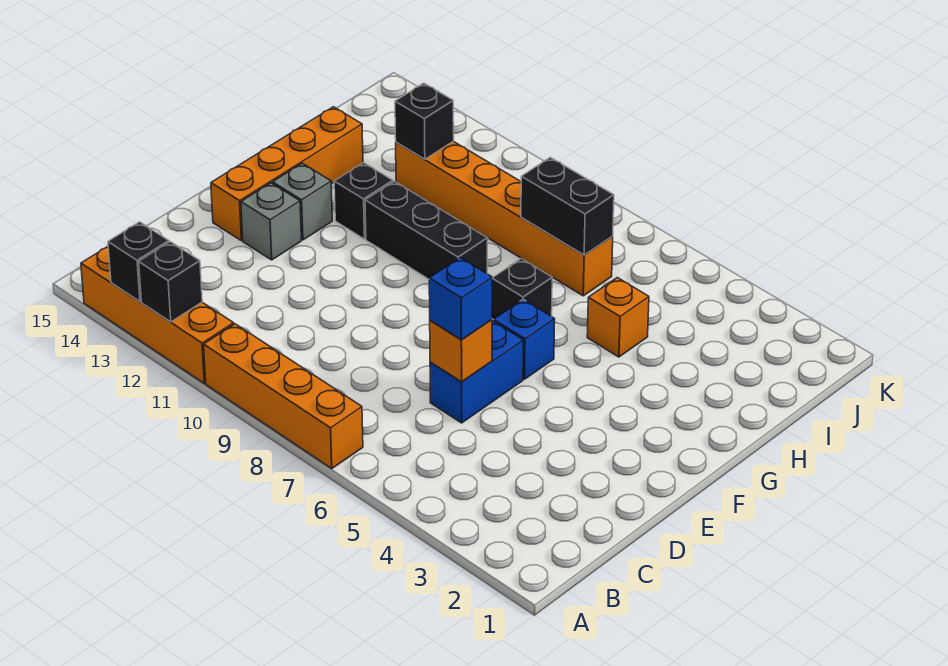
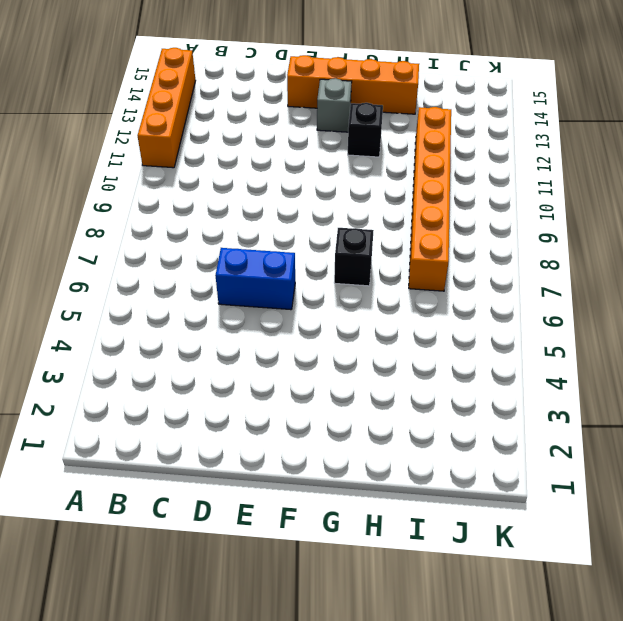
none -> orange 1x4 brick [204,324,363,468]
none -> grey 1x1 brick [241,183,301,260]
none -> blue 1x1 brick [494,299,555,379]

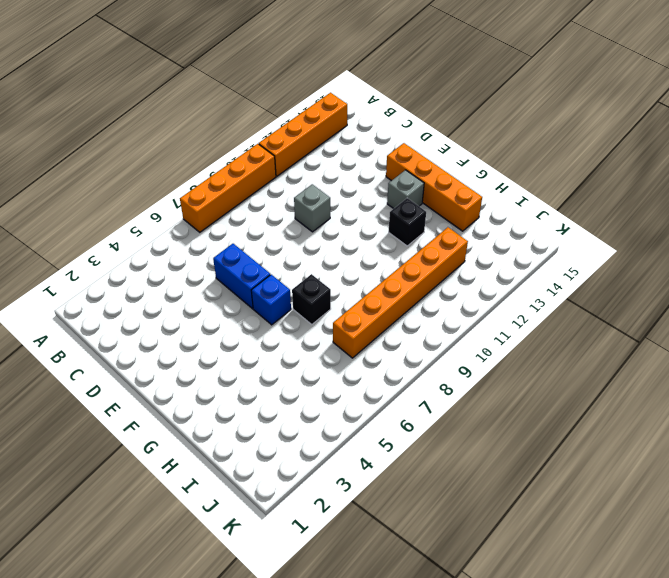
grey 1x1 brick [294,184,330,232] -> grey 1x1 brick moved to [241,183,301,260]
none -> black 1x3 brick [365,181,488,279]
none -> orange 1x1 brick [587,278,649,357]
none -> black 1x1 brick [139,242,202,322]

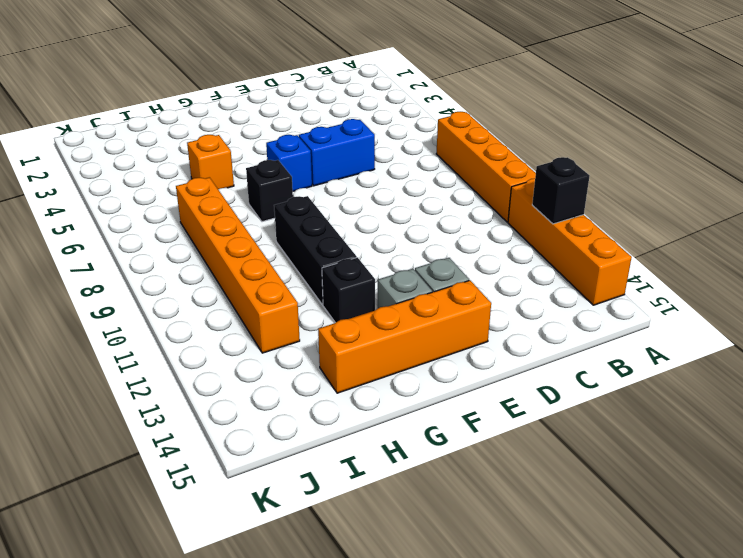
none -> black 1x1 brick [108,222,169,302]
none -> orange 1x1 brick [430,320,492,382]
none -> black 1x2 brick [521,157,614,255]

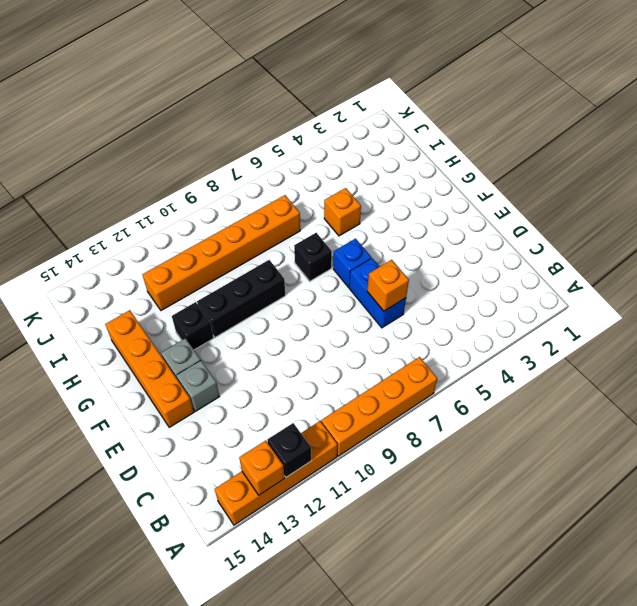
orange 1x1 brick [239,441,285,495] -> black 1x1 brick [108,222,169,302]
none -> black 1x2 brick [521,157,614,255]
none -> black 1x1 brick [395,83,454,159]
none -> blue 1x1 brick [429,258,492,340]

